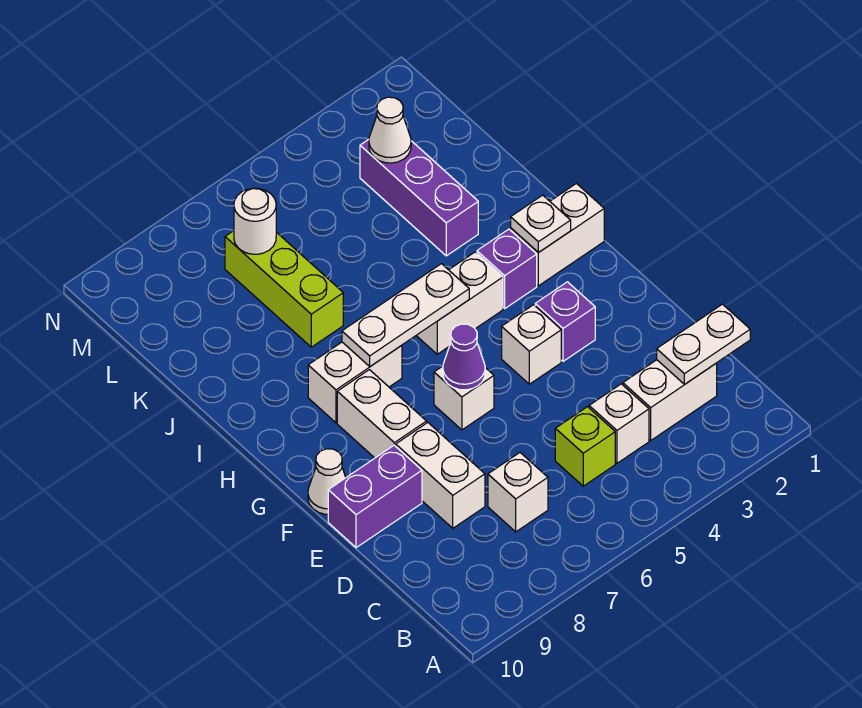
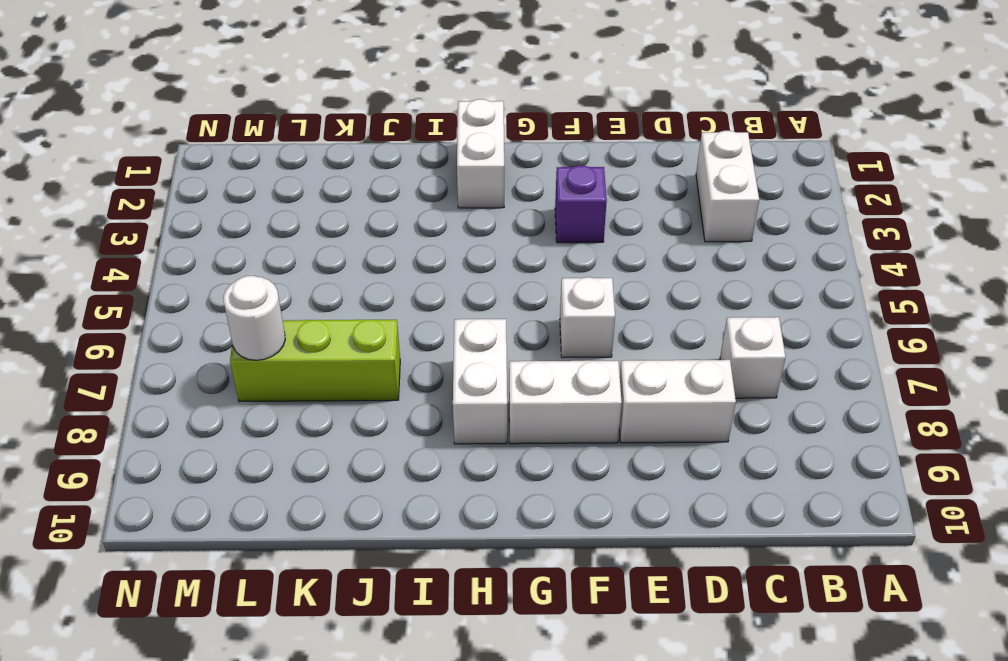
none -> white 1x1 brick [589,384,649,463]
none -> lime 1x1 brick [555,407,615,486]
none -> purple 1x2 brick [328,445,422,548]

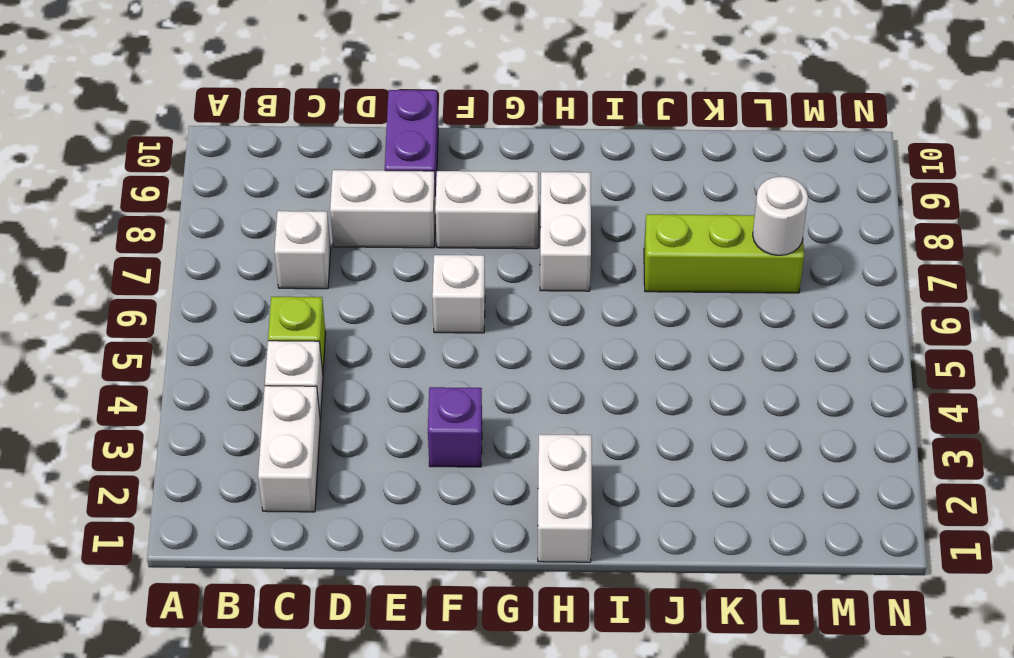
none -> white 1x1 brick [502,305,561,384]
none -> white 1x1 cone [308,449,346,514]
none -> purple 1x1 brick [477,229,537,308]

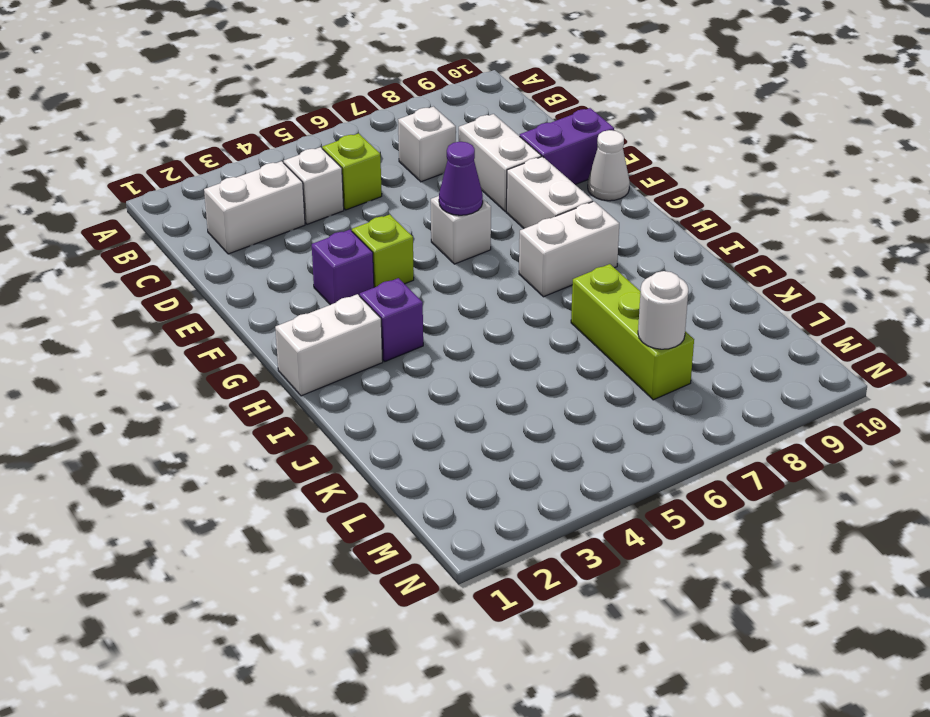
lime 1x1 brick [352,214,414,287] -> white 1x1 brick [502,305,561,384]
none -> white 1x2 brick [416,252,503,354]
none -> purple 1x3 brick [360,139,478,256]
none -> white 1x2 plate [657,304,750,384]

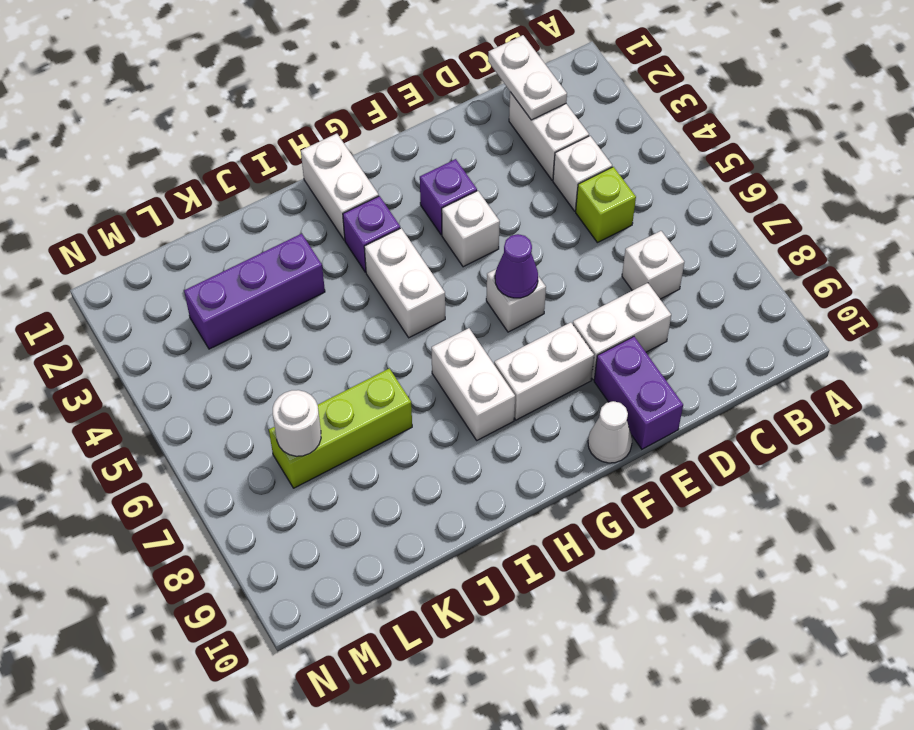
none -> white 1x1 plate [511,195,571,253]
none -> white 1x3 plate [342,264,469,366]
none -> white 1x1 cone [369,97,411,163]

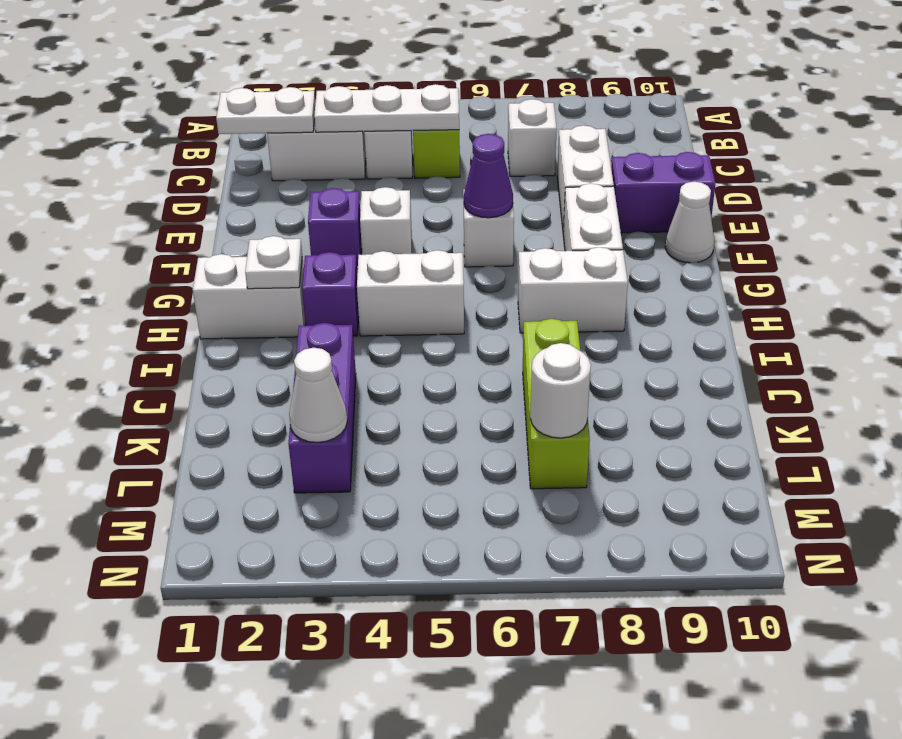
white 1x3 plate [314,84,459,132] -> white 1x3 plate moved to [342,264,469,366]

